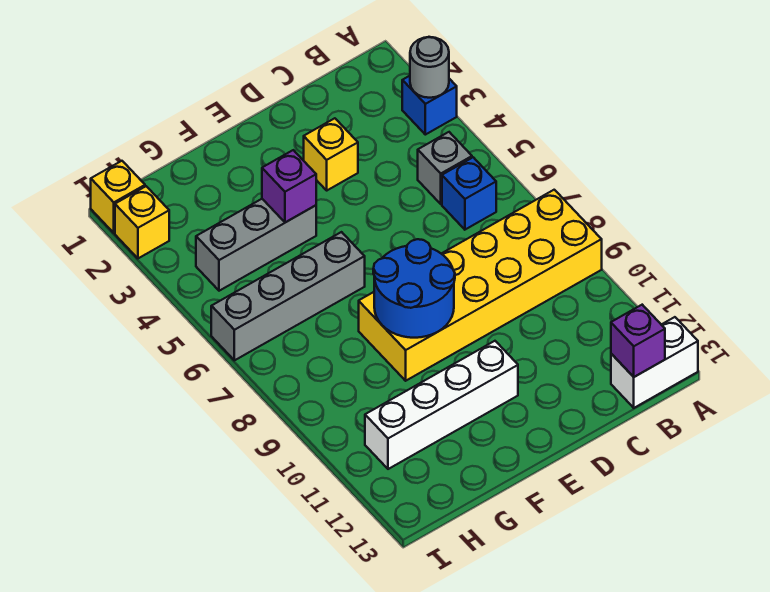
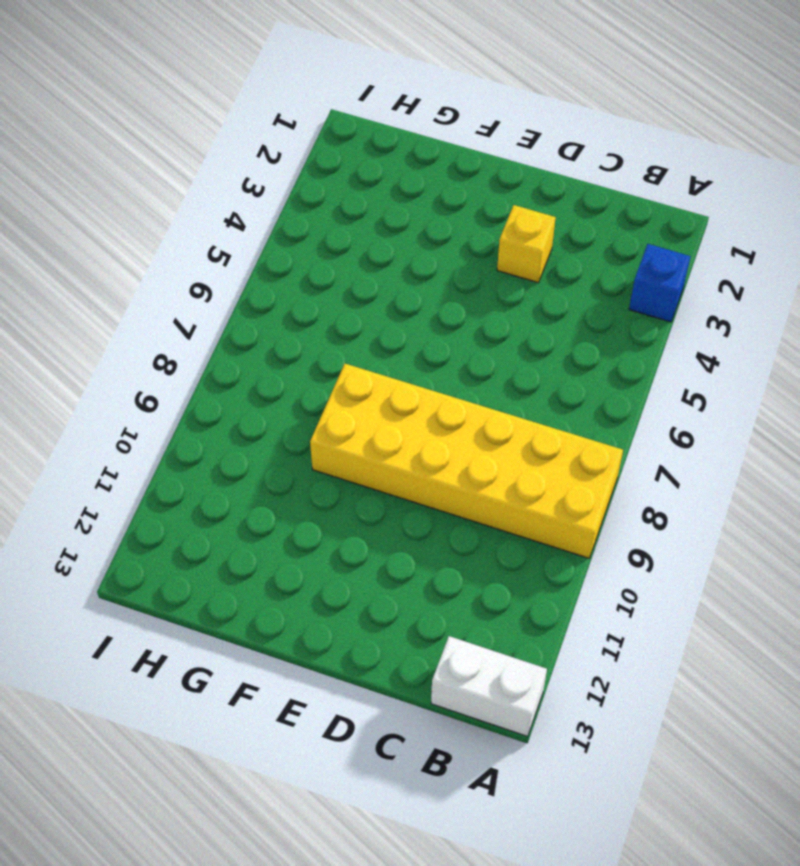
none -> grey 1x1 brick [418,132,472,204]
none -> blue 1x1 brick [442,157,496,230]
none -> white 1x4 brick [365,341,518,469]

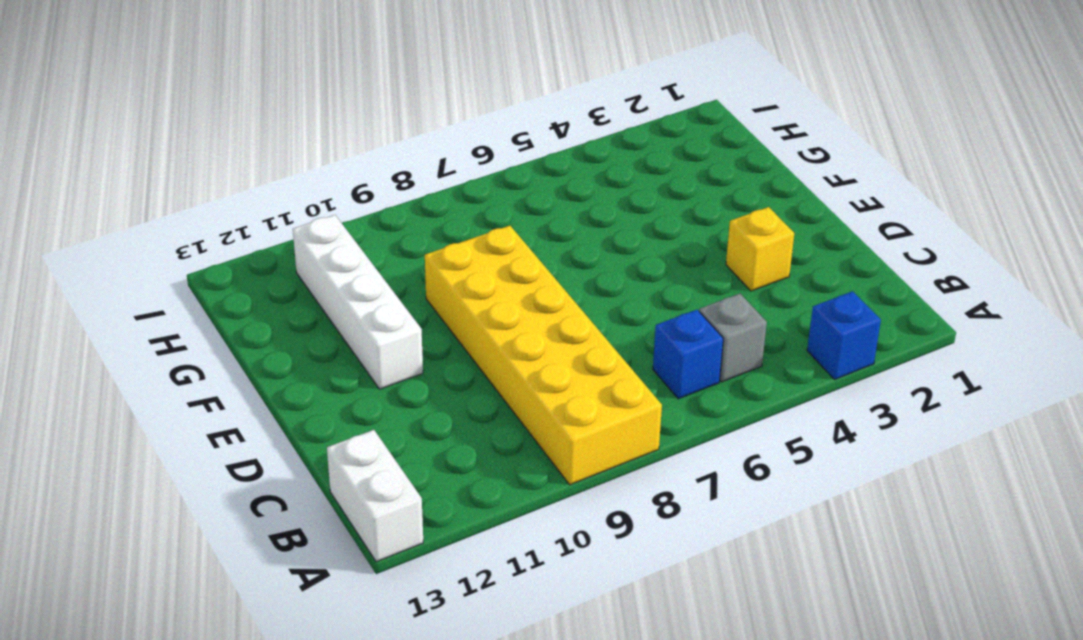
none -> grey 1x3 brick [196,199,316,291]
none -> grey 1x4 brick [211,232,365,360]
none -> yellow 1x1 brick [91,161,145,233]

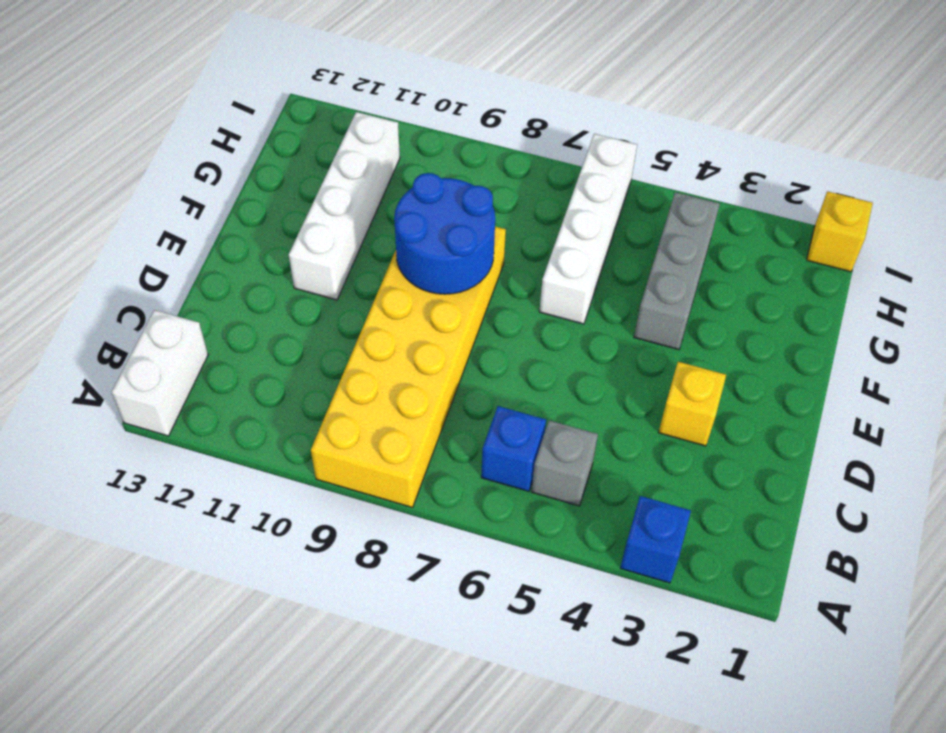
white 1x4 brick [539,134,637,324] -> grey 1x4 brick [211,232,365,360]
none -> yellow 1x1 brick [115,186,169,258]
none -> grey 1x1 round brick [410,37,449,98]
none -> purple 1x1 brick [611,305,665,377]

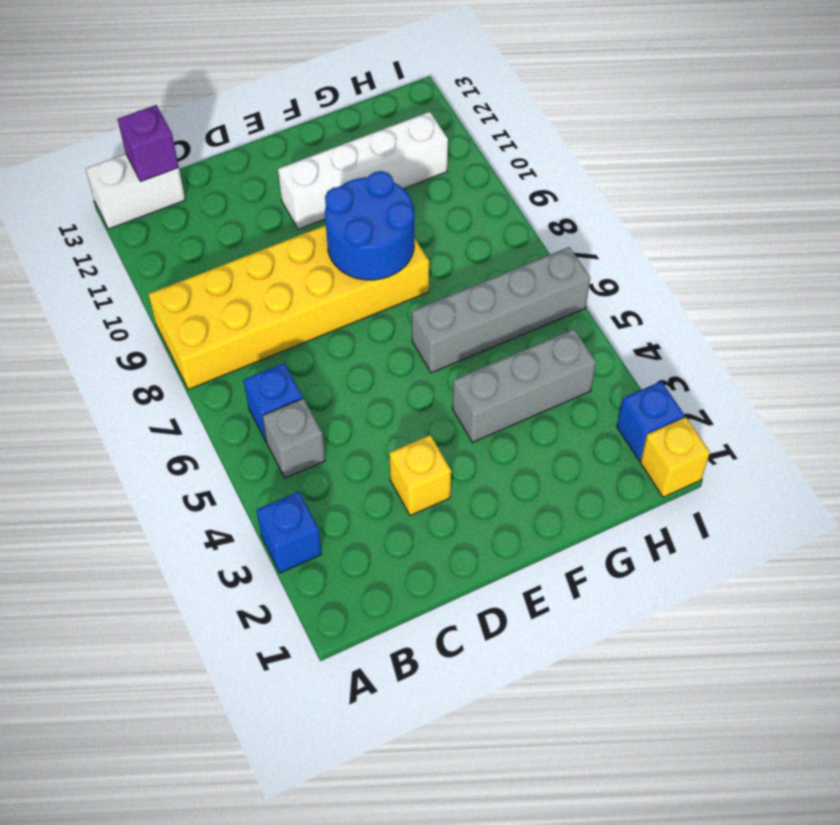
blue 1x1 brick [617,381,685,461] -> yellow 1x1 brick [115,186,169,258]
none -> grey 1x1 round brick [410,37,449,98]
none -> purple 1x1 brick [262,150,316,222]

